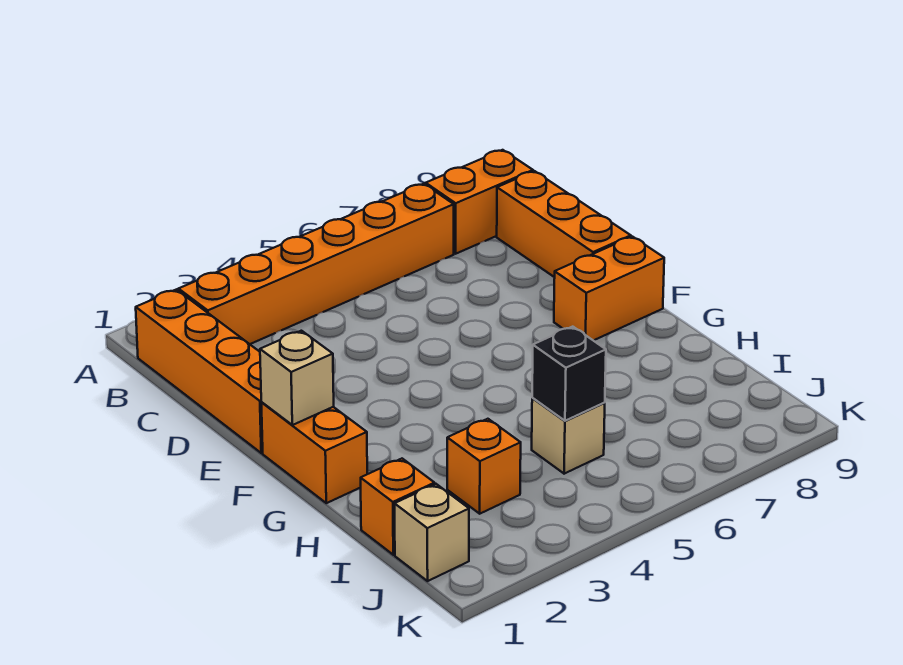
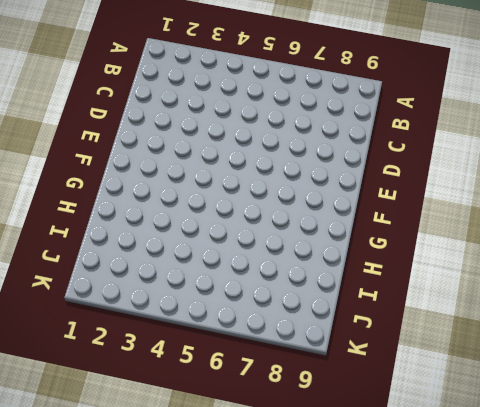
none -> orange 1x4 brick [136,289,263,453]
none -> orange 1x6 brick [178,184,454,344]
none -> orange 1x2 brick [426,150,533,254]

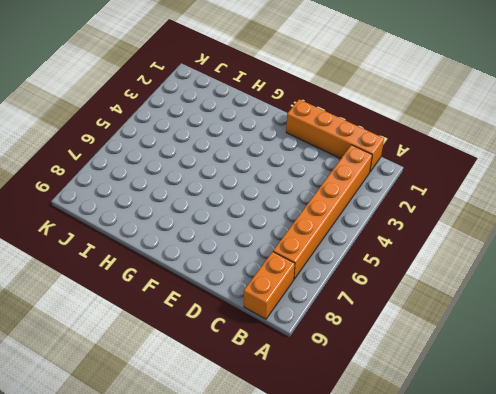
none -> orange 1x3 brick [497,171,631,277]
none -> orange 1x2 brick [261,403,367,503]
none -> orange 1x2 brick [554,237,664,341]

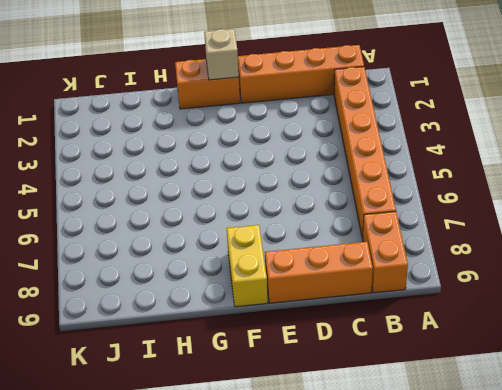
yellow 1x2 brick [227,225,268,307] -> orange 1x2 brick [554,237,664,341]
none -> orange 1x1 brick [361,459,435,555]
none -> orange 1x1 brick [447,419,521,514]
none -> tan 1x1 brick [532,398,605,474]

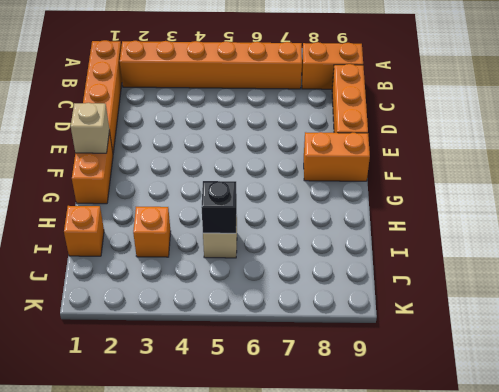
none -> tan 1x1 brick [395,484,469,581]

